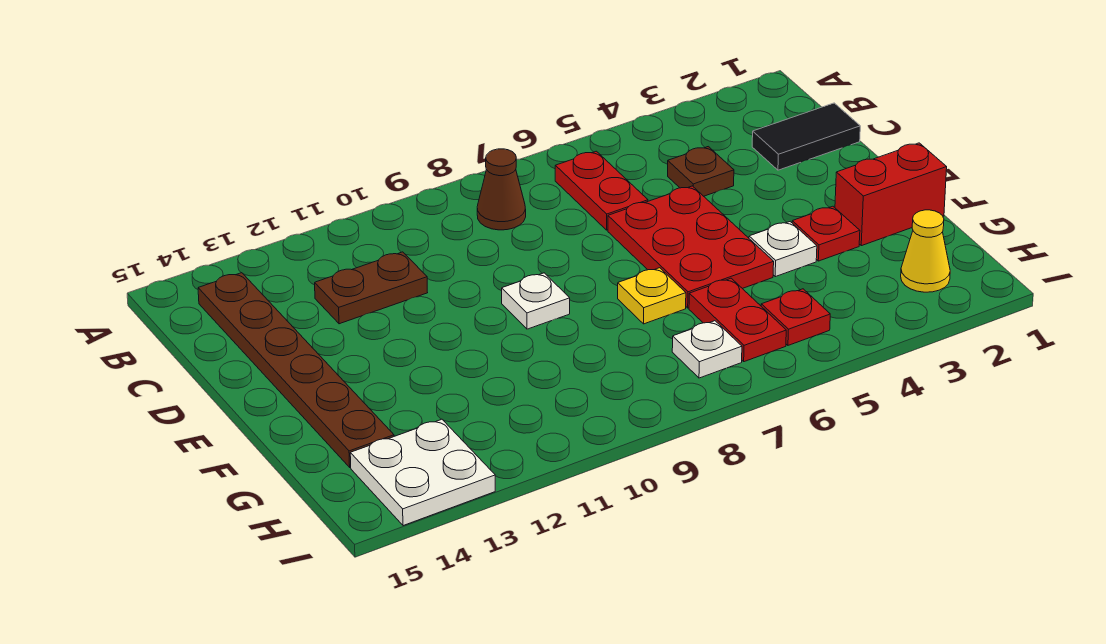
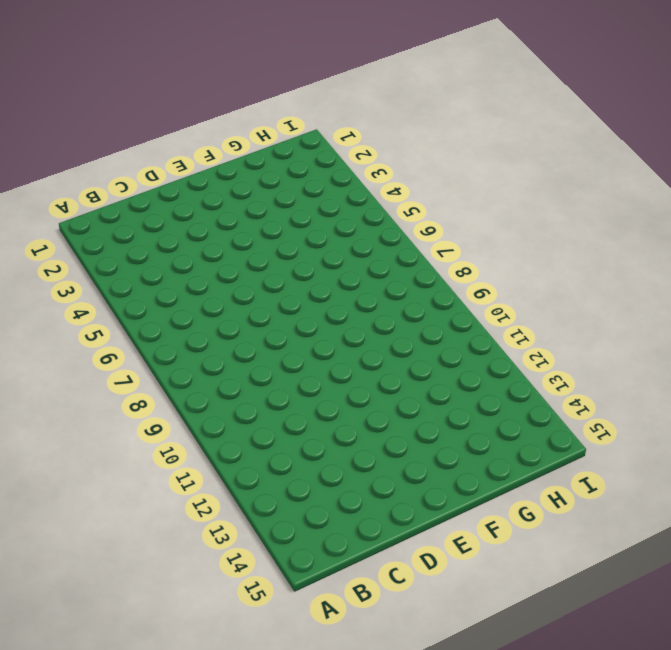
none -> red 1x2 plate [555,151,648,230]
none -> brown 1x1 cone [477,149,526,230]
none -> brown 1x6 plate [198,273,394,467]

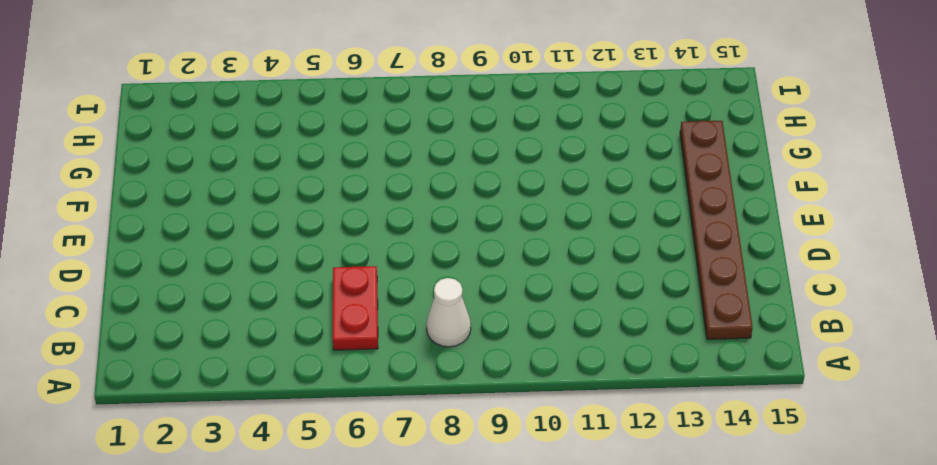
white 1x1 cone [426,278,471,347] -> brown 1x1 cone [477,149,526,230]
none -> black 1x2 tile [752,103,860,170]
none -> brown 1x1 plate [668,147,734,196]
none -> brown 1x2 plate [315,252,428,324]

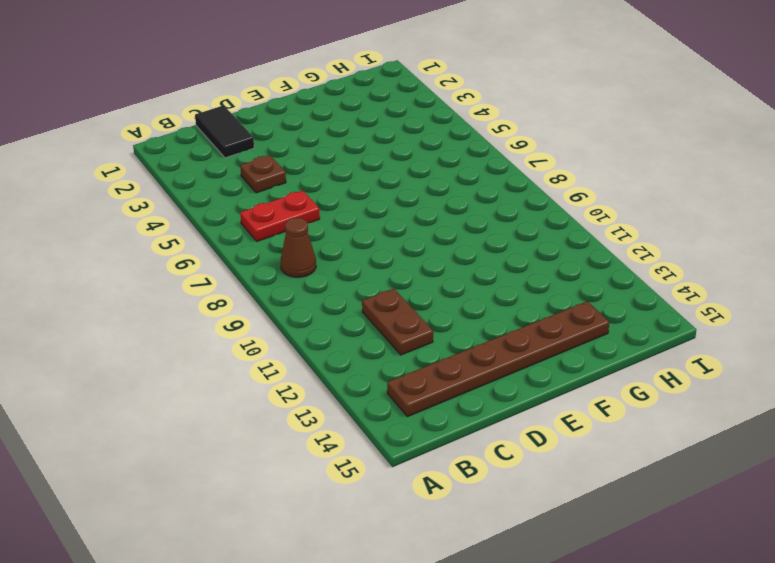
none -> red 2x3 plate [608,186,774,308]
none -> white 1x1 plate [502,273,570,329]
none -> red 1x2 brick [835,143,947,246]

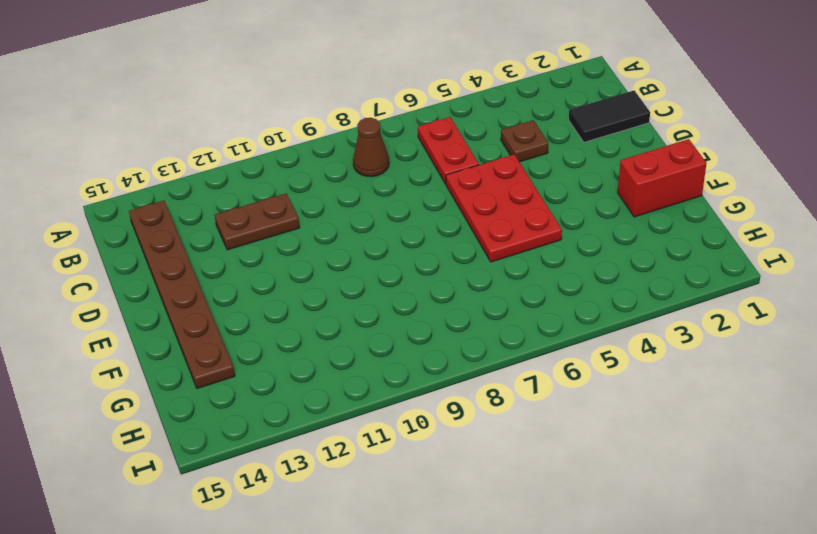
none -> white 1x1 plate [502,273,570,329]
none -> red 1x1 plate [792,206,860,261]
none -> white 1x1 plate [749,222,817,277]

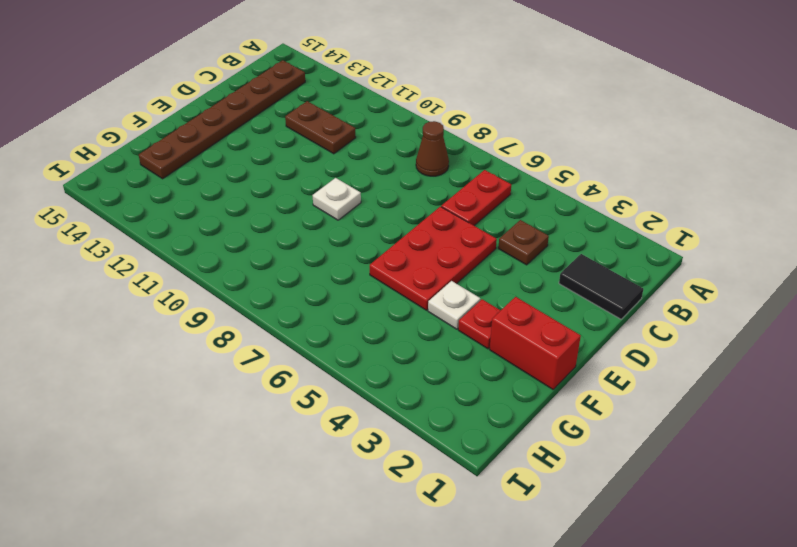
none -> yellow 1x1 plate [618,268,686,324]
none -> red 1x2 plate [689,278,786,362]
none -> yellow 1x1 cone [901,210,950,292]

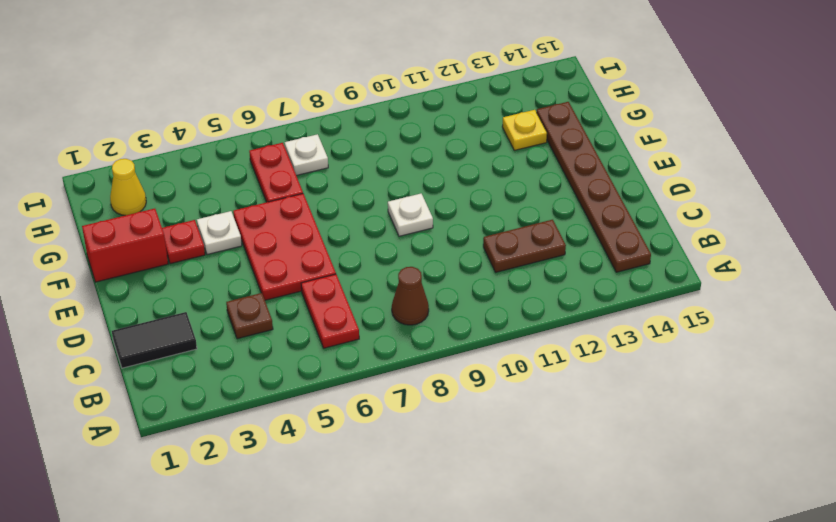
yellow 1x1 plate [502,110,547,150] -> yellow 1x1 plate moved to [618,268,686,324]
none -> red 1x1 plate [761,289,830,345]
none -> white 2x2 plate [350,419,495,526]

